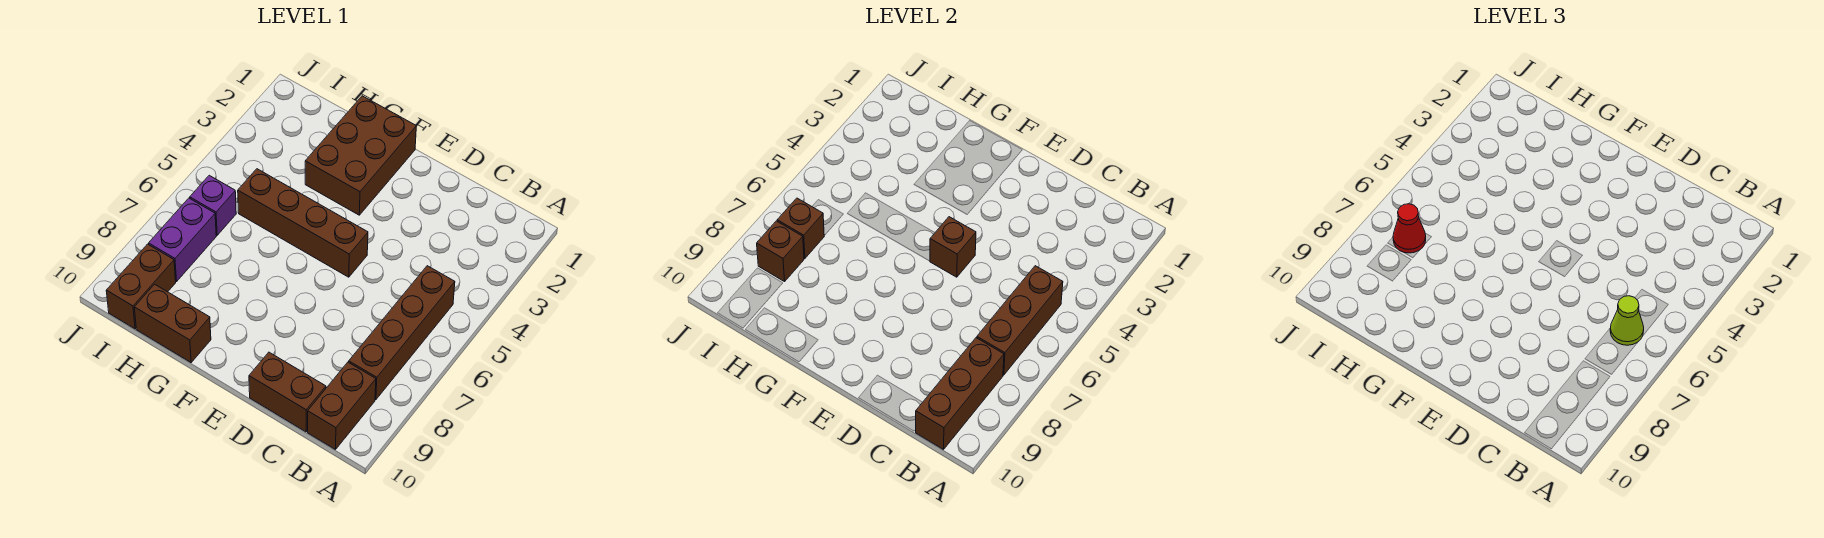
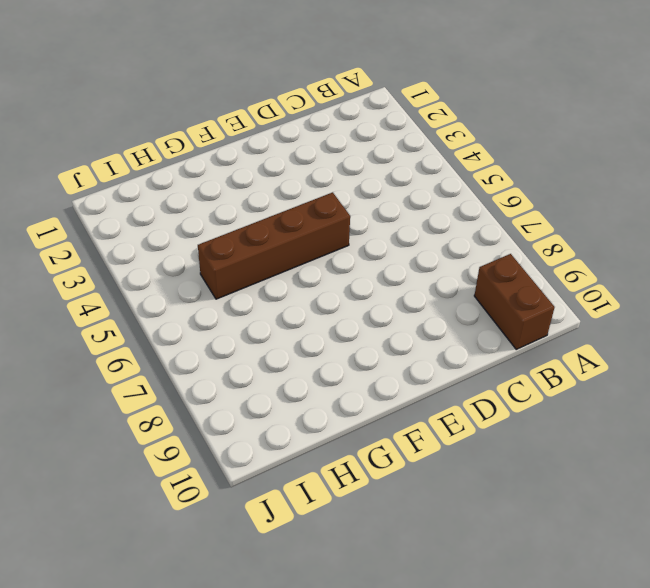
none -> brown 1x4 brick [349,266,455,400]
none -> brown 1x2 brick [249,352,326,432]
none -> brown 2x3 brick [305,96,416,215]

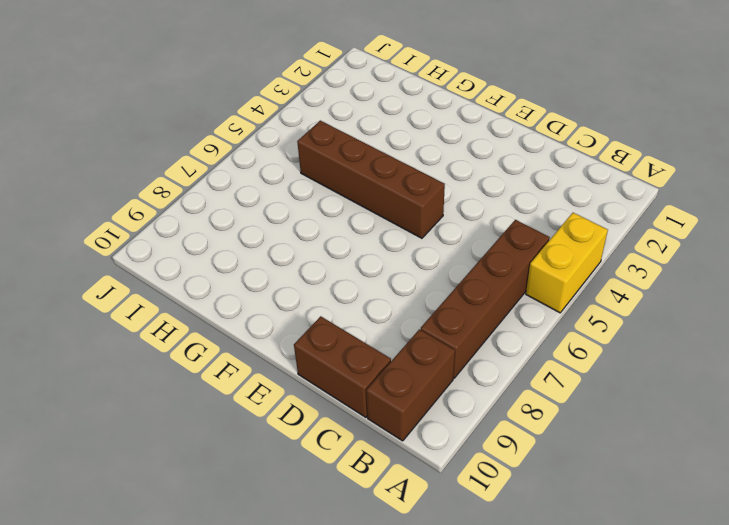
yellow 1x2 brick [526,213,608,313] -> none
none -> brown 2x3 brick [305,96,416,215]
none -> brown 1x2 brick [134,284,211,362]
none -> purple 1x1 brick [190,175,236,235]

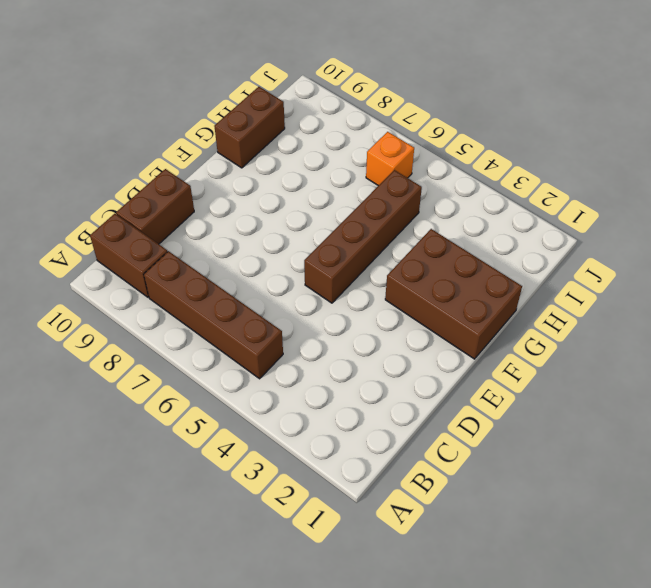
orange 1x1 brick [366,132,414,186] -> purple 1x1 brick [190,175,236,235]
none -> purple 1x2 brick [149,198,216,282]
none -> brown 1x2 brick [106,244,176,329]
none -> brown 1x3 brick [977,266,1063,375]

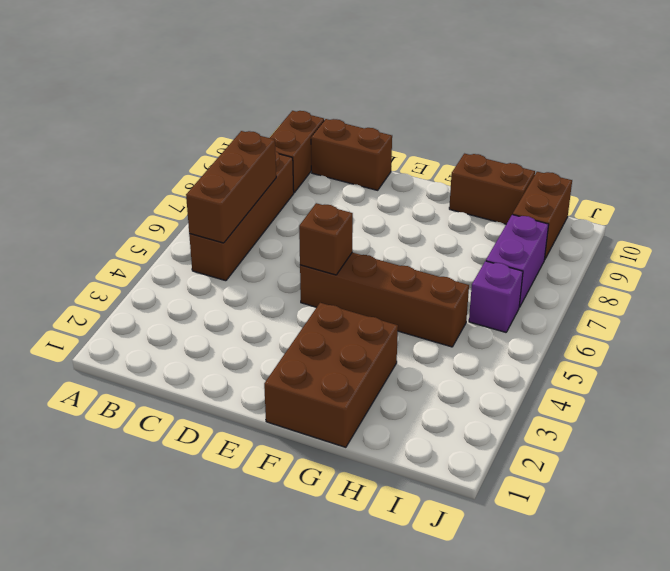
none -> brown 1x3 brick [916,338,1004,450]
none -> brown 1x1 brick [777,198,824,258]
none -> brown 1x1 brick [757,221,804,282]

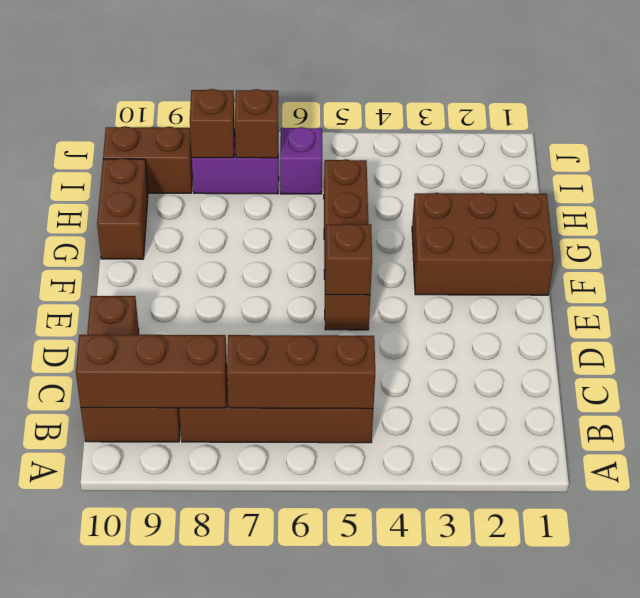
none -> lime 1x1 cone [1610,296,1644,345]
none -> red 1x1 cone [1393,204,1426,253]

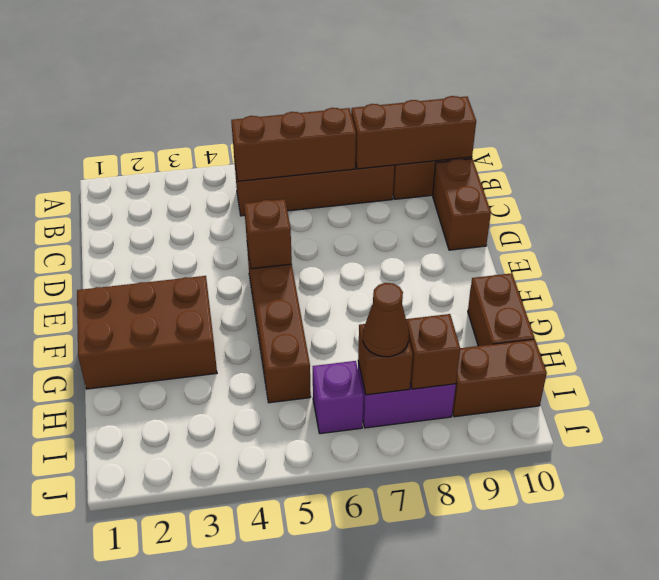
brown 1x1 cone [363,283,409,357] -> red 1x1 cone [1393,204,1426,253]
none -> lime 1x1 cone [1610,296,1644,345]

